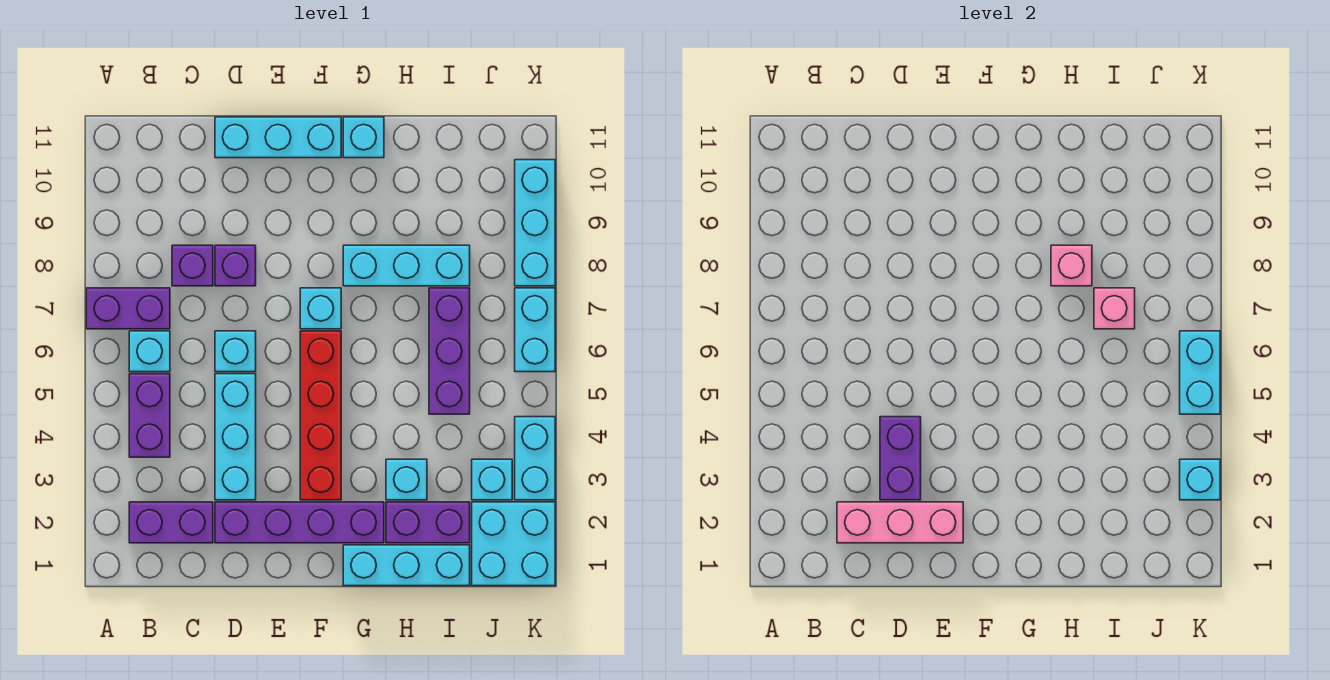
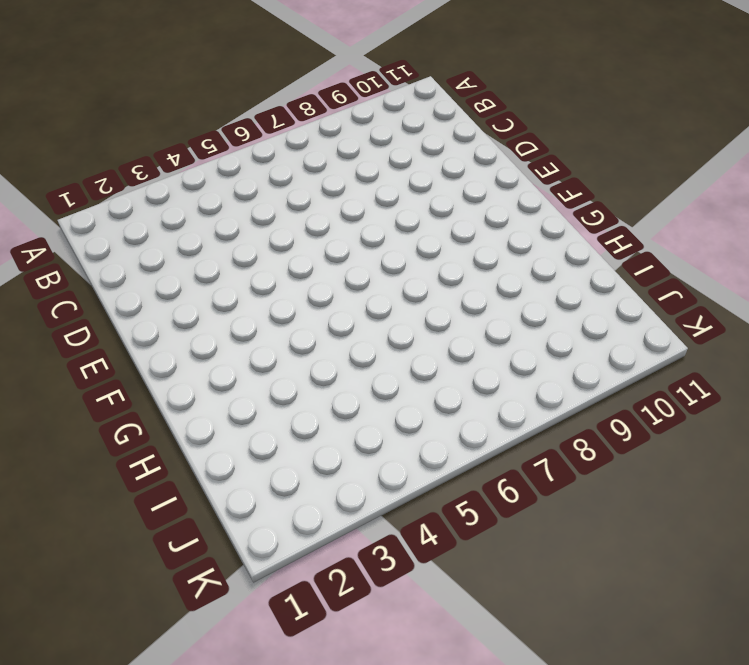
none -> purple 1x2 brick [86,288,170,329]
none -> purple 1x2 brick [129,502,213,543]
none -> purple 1x2 brick [129,374,170,457]

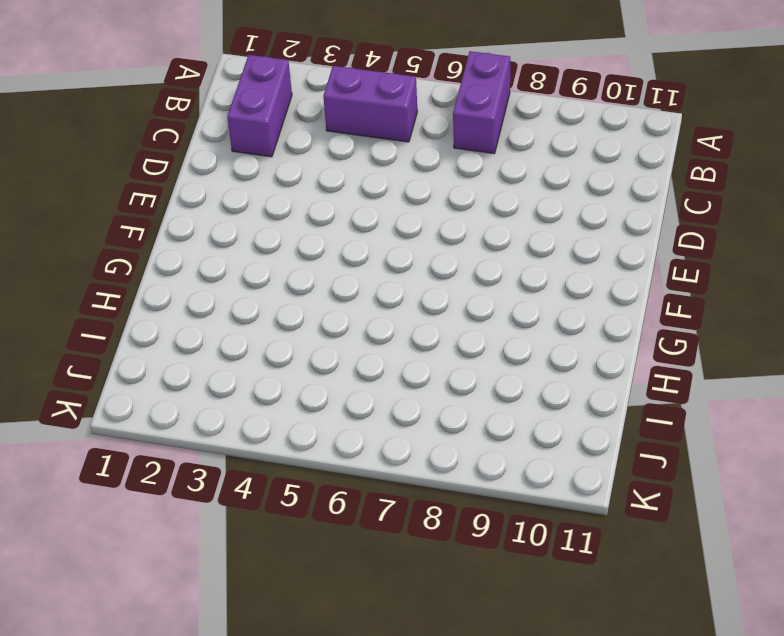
none -> cyan 1x1 brick [129,331,170,372]
none -> purple 1x1 brick [172,245,213,286]
none -> purple 1x4 brick [215,502,384,543]

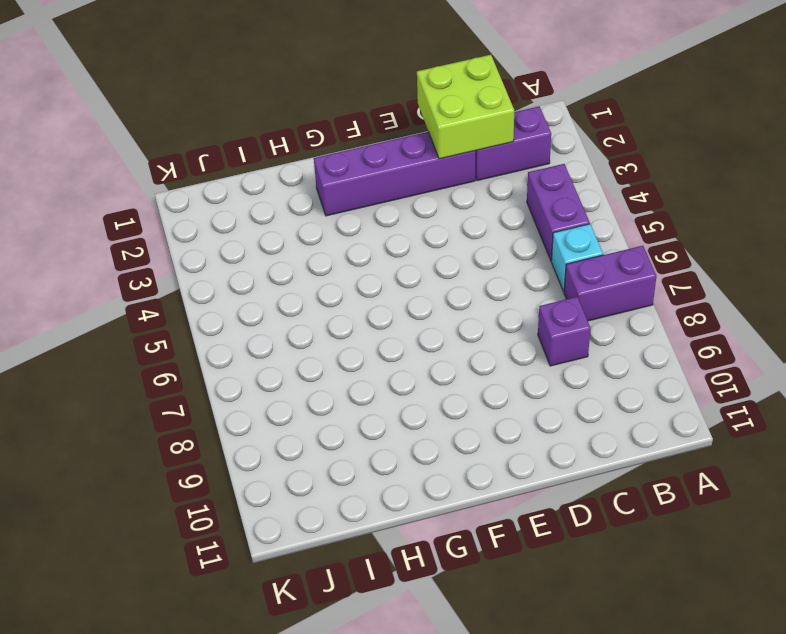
lime 2x2 brick [417,55,514,159] -> pink 1x3 brick [837,502,963,543]
none -> cyan 1x3 brick [215,374,256,500]
none -> cyan 1x1 brick [215,331,256,372]
none -> purple 1x1 brick [215,245,256,286]

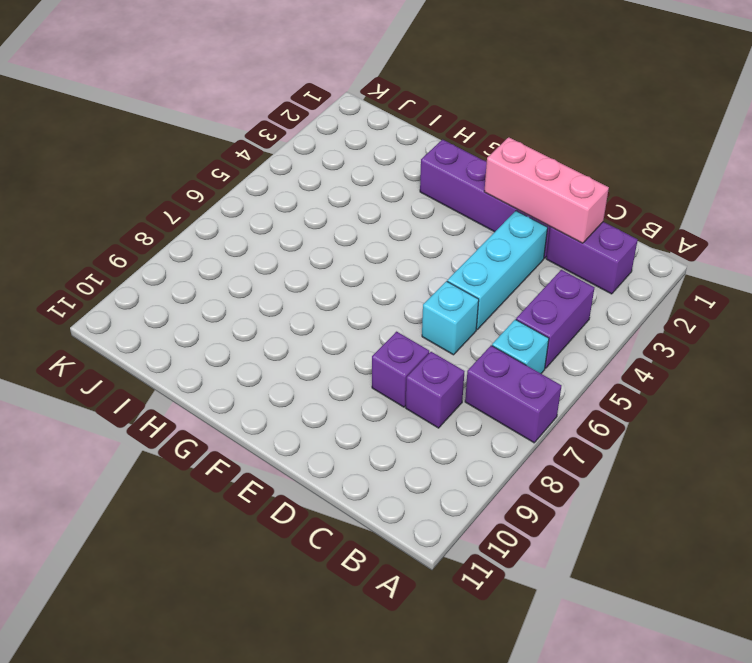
none -> cyan 1x3 brick [215,117,341,158]
none -> red 1x4 brick [300,331,341,500]
none -> cyan 1x1 brick [300,288,341,329]

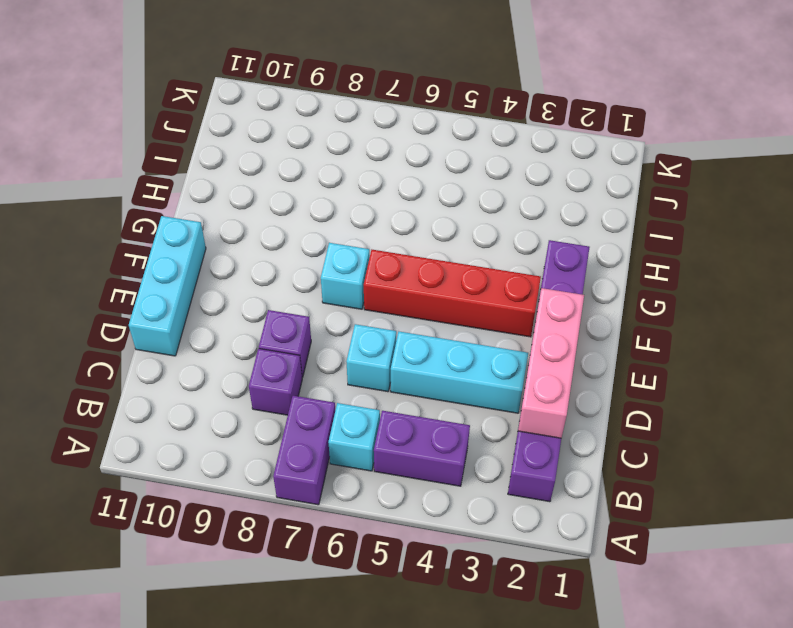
none -> cyan 1x3 brick [343,545,470,586]
none -> cyan 1x3 brick [343,245,470,286]
none -> cyan 1x1 brick [343,117,384,158]

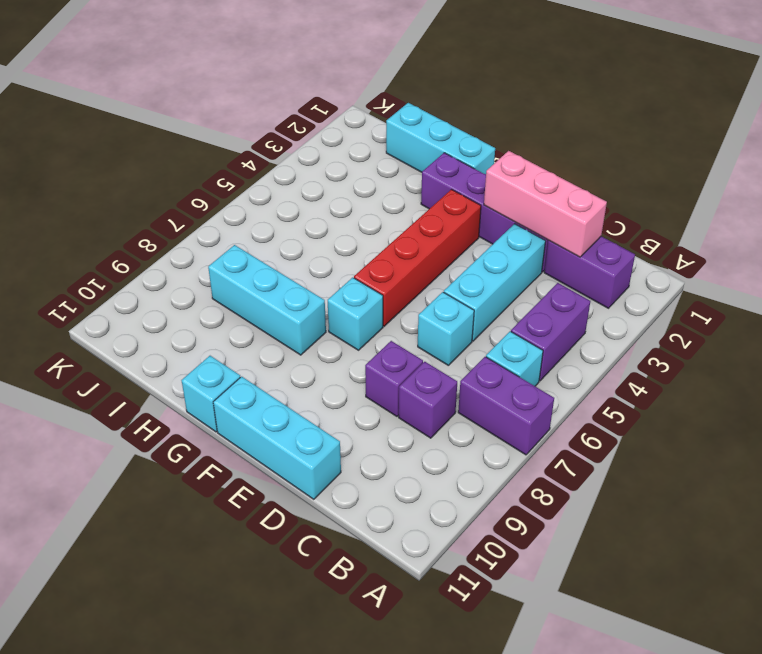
none -> purple 1x2 brick [386,502,470,543]
none -> cyan 1x1 brick [386,459,427,500]
none -> purple 1x3 brick [429,288,470,414]

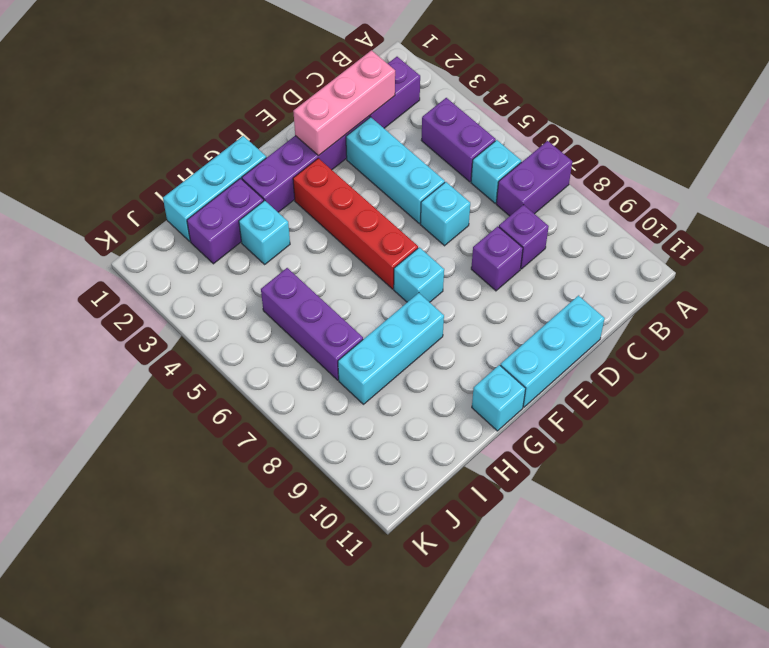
none -> cyan 2x2 brick [472,502,555,586]
none -> cyan 1x1 brick [472,459,512,500]
none -> cyan 1x2 brick [515,417,555,500]

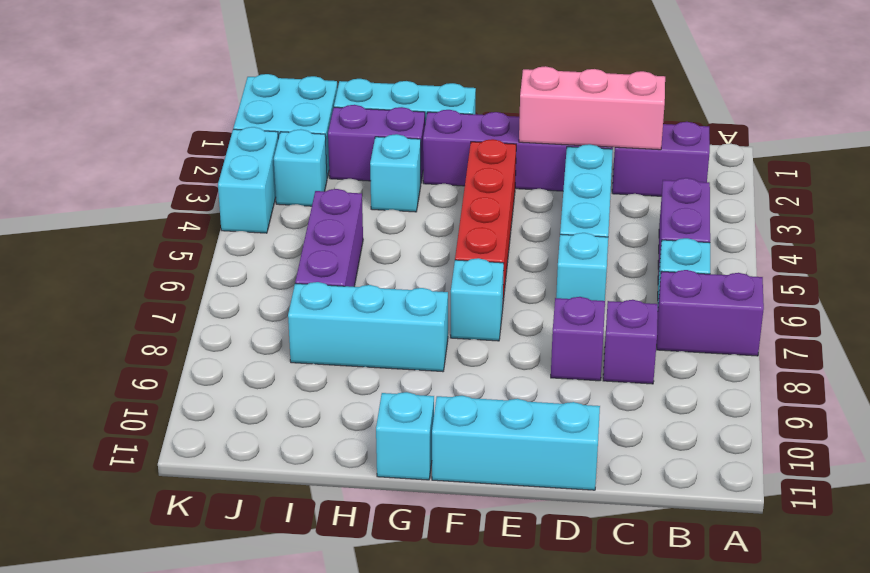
none -> cyan 1x2 brick [515,288,555,372]
none -> cyan 1x3 brick [515,160,555,286]
none -> purple 1x2 brick [880,417,921,500]

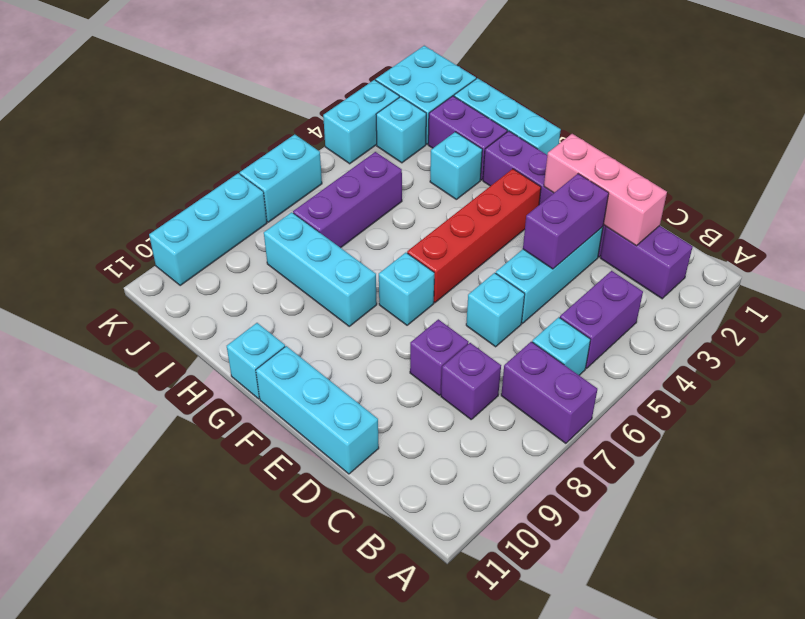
none -> pink 1x1 brick [1051,245,1092,286]
none -> pink 1x1 brick [1094,288,1135,329]
none -> cyan 1x1 brick [1180,459,1220,500]

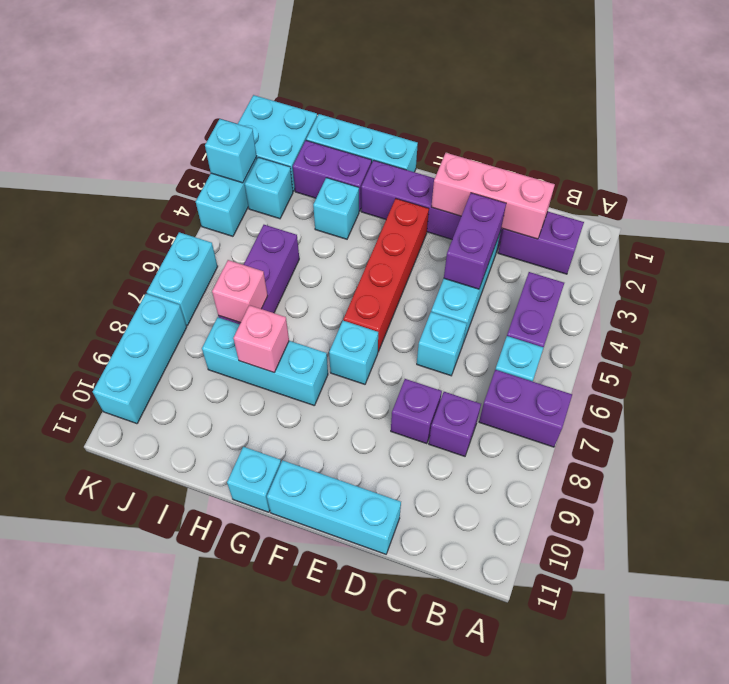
none -> cyan 1x2 brick [1180,331,1220,414]

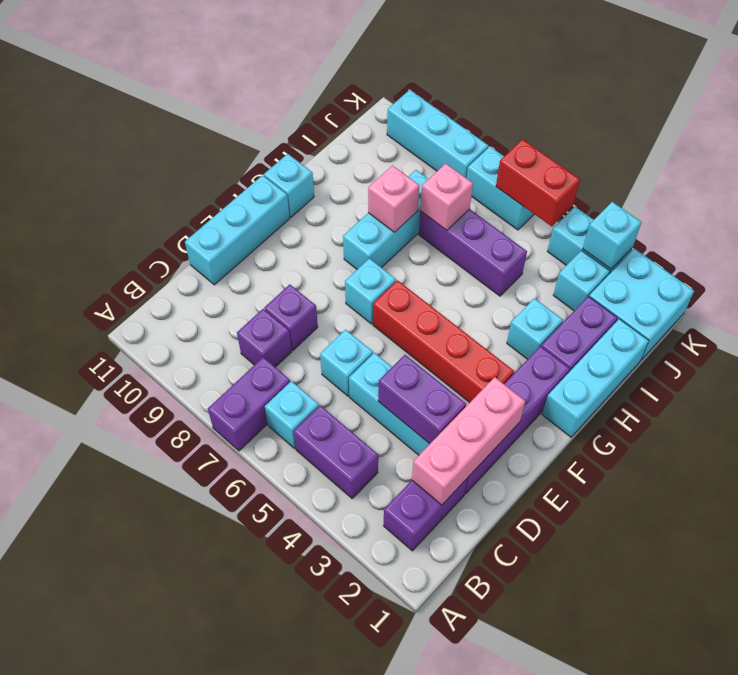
red 1x2 brick [496,139,580,227] -> cyan 1x2 brick [1180,331,1220,414]

